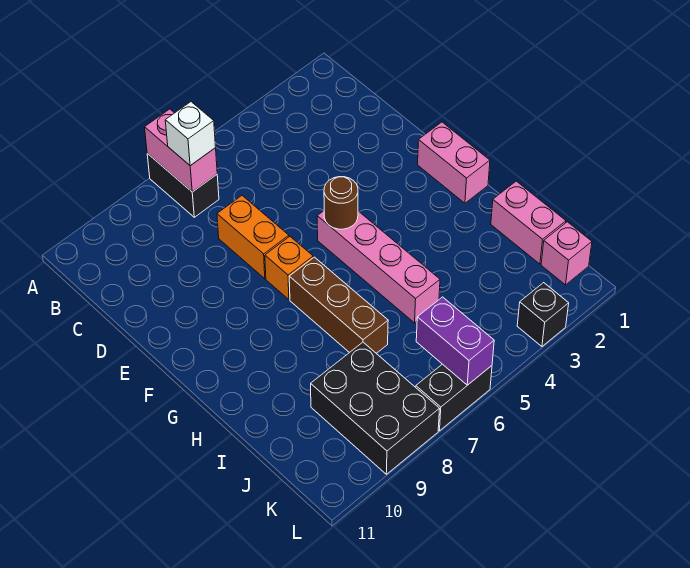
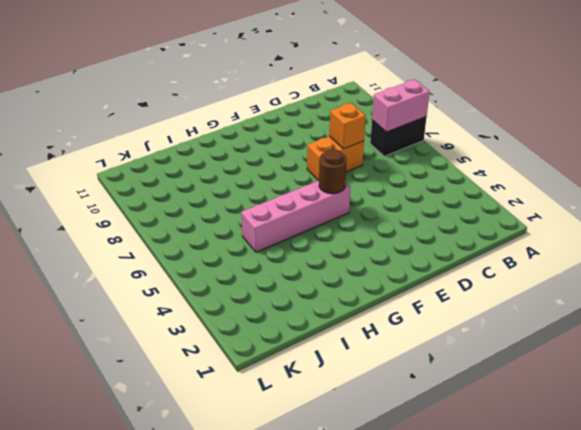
orange 1x1 brick [329,103,366,149] -> orange 1x1 brick moved to [265,237,313,300]
none -> pink 1x2 brick [418,122,490,203]
none -> brown 1x3 brick [289,257,388,353]
none -> pink 1x2 brick [491,181,566,264]

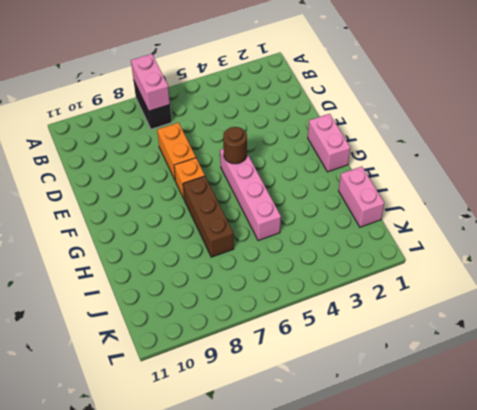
none -> black 2x3 brick [311,342,440,474]
none -> pink 1x1 brick [541,222,592,285]
none -> black 1x1 brick [517,283,569,346]

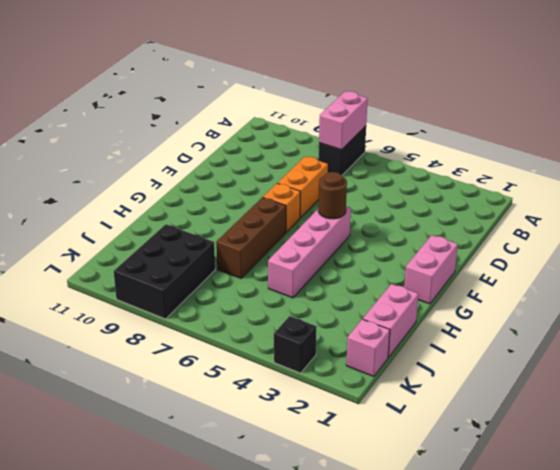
none -> black 1x2 brick [416,364,492,431]
none -> purple 1x2 brick [416,297,494,385]
none -> white 1x1 brick [165,102,216,166]

